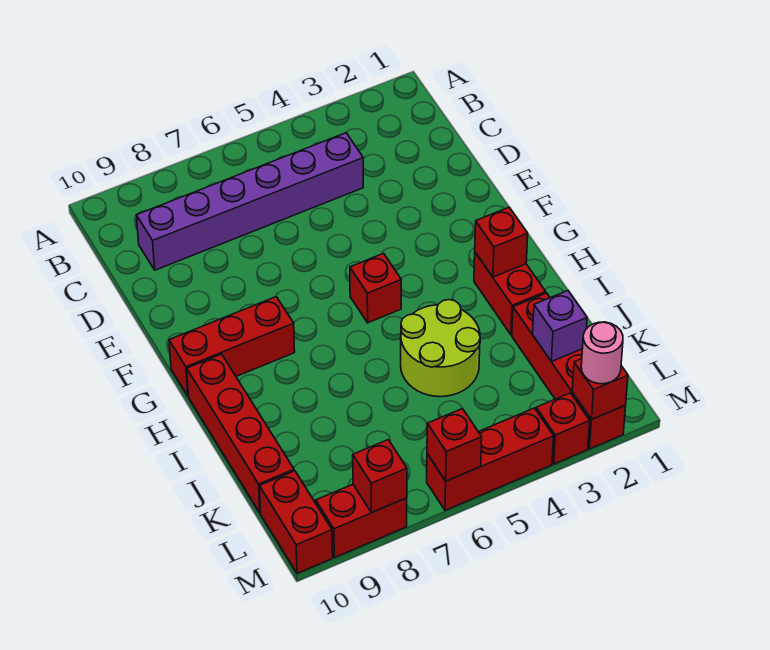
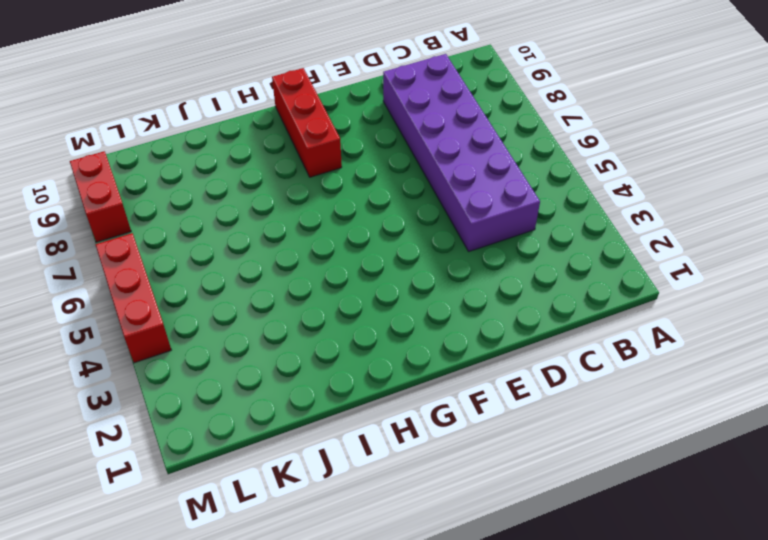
purple 2x6 brick [383,54,540,251] -> purple 1x6 brick [136,133,363,270]
none -> red 1x1 brick [350,253,401,323]
none -> red 1x2 brick [474,252,546,335]
none -> red 1x4 brick [187,354,294,513]

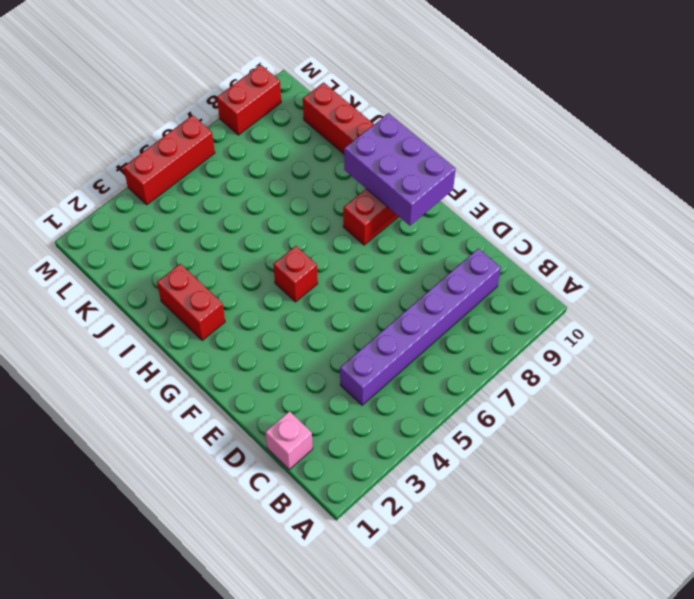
pink 1x1 brick [265,411,313,470] -> none
purple 2x3 brick [344,113,456,226] -> none
none -> lime 2x2 round brick [401,300,480,397]
none -> red 1x4 brick [512,293,626,449]
none -> red 1x2 brick [259,471,333,573]

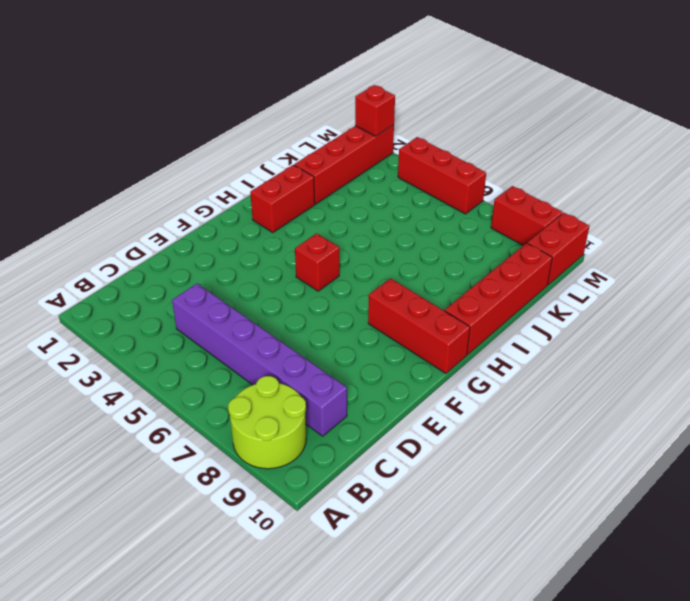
lime 2x2 round brick [228,376,306,469] -> lime 2x2 round brick moved to [401,300,480,397]
none -> red 1x1 brick [536,393,590,464]
none -> red 1x1 brick [475,207,528,277]
none -> purple 1x1 brick [533,291,587,361]

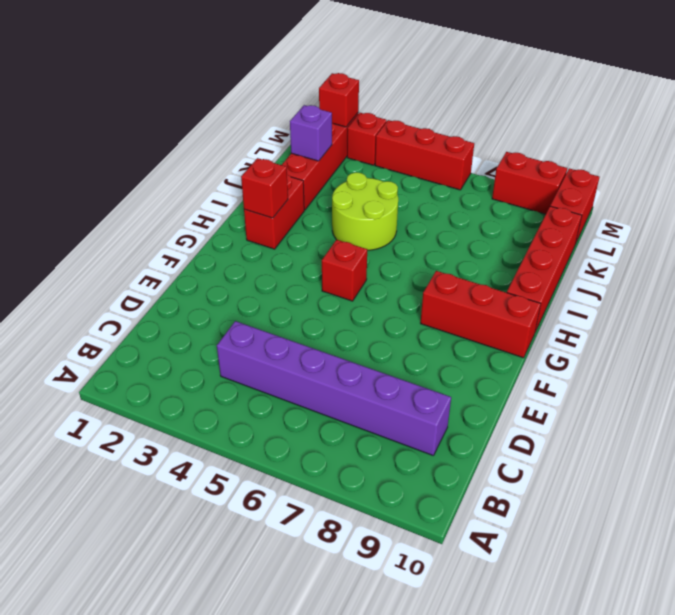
none -> red 1x1 brick [427,408,482,481]
none -> red 1x1 brick [353,440,407,513]
none -> pink 1x1 round brick [581,322,623,384]

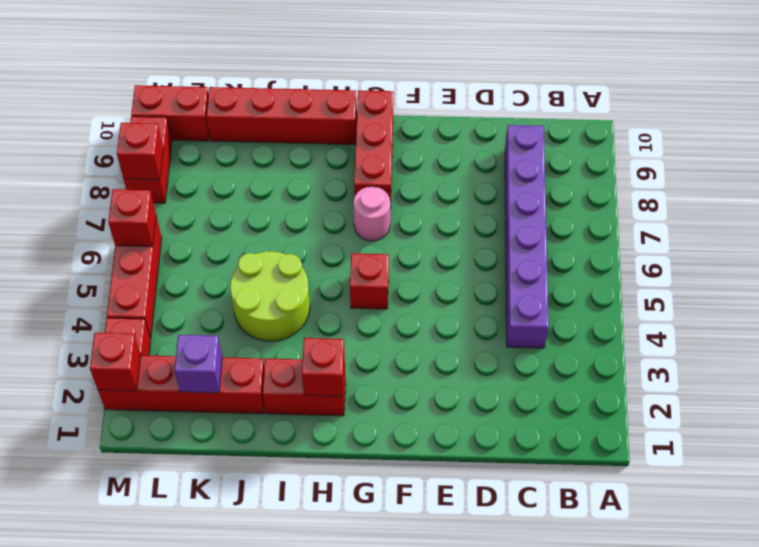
pink 1x1 round brick [353,186,390,241] -> pink 1x1 round brick moved to [581,322,623,384]

